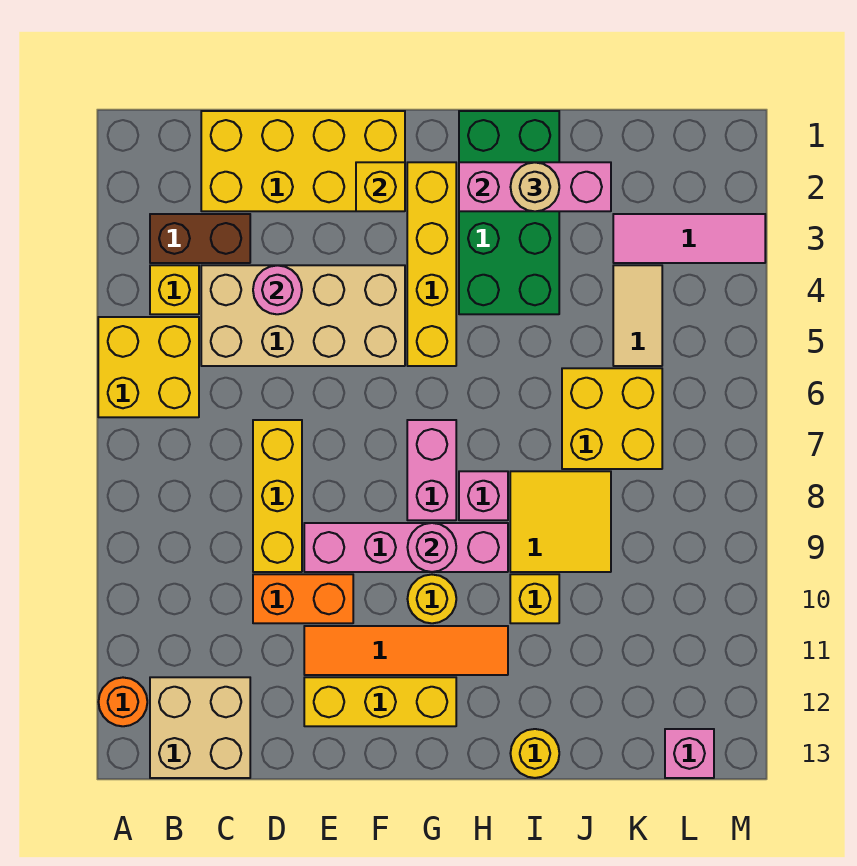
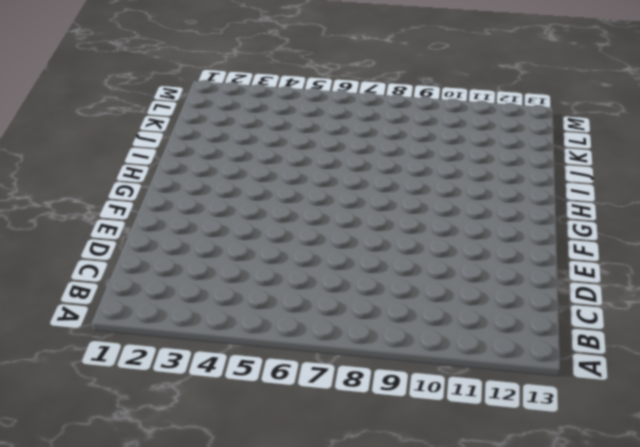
none -> yellow 2x2 brick [98,317,199,417]
none -> orange 1x1 round brick [99,678,147,726]
none -> brown 1x2 brick [150,214,250,263]

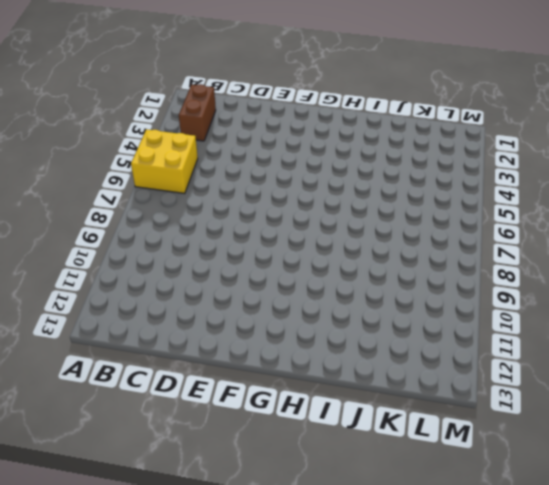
brown 1x2 brick [179,84,216,141] -> brown 1x2 brick turned to [150,214,250,263]
none -> orange 1x1 round brick [99,678,147,726]
none -> yellow 1x1 brick [150,265,199,314]
none -> tan 2x2 brick [150,677,250,778]

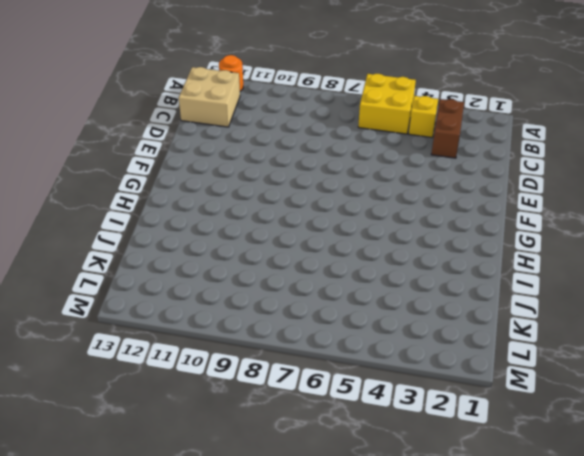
none -> yellow 2x4 brick [201,111,405,211]
none -> tan 2x4 brick [201,265,405,366]
none -> yellow 1x3 brick [253,420,302,572]

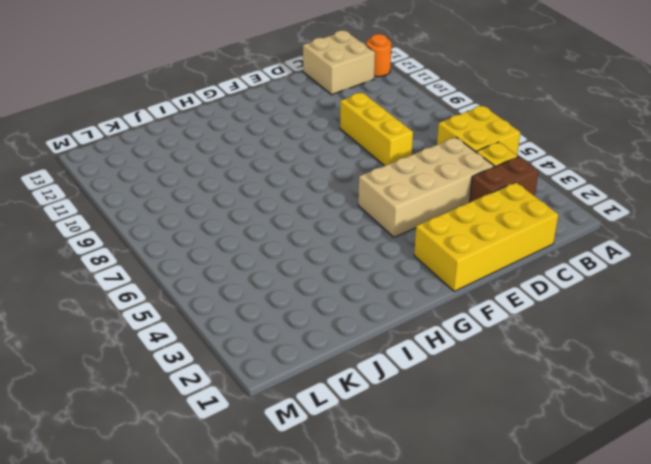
none -> orange 1x2 brick [253,574,353,623]
none -> pink 1x4 brick [304,523,508,572]
none -> orange 1x4 tile [304,626,508,675]

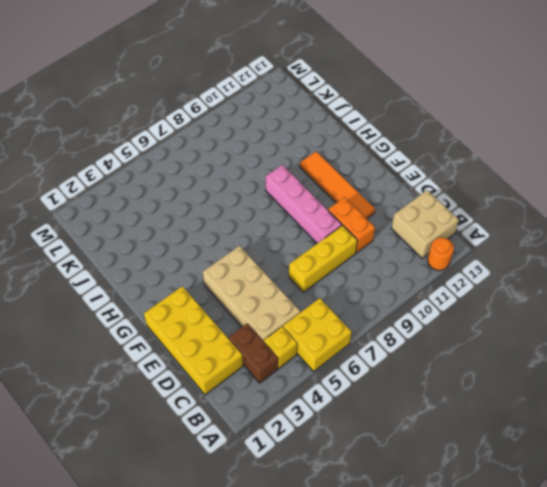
none -> yellow 1x3 brick [304,677,456,726]
none -> yellow 1x4 brick [407,162,456,366]
none -> pink 1x2 brick [407,420,456,520]

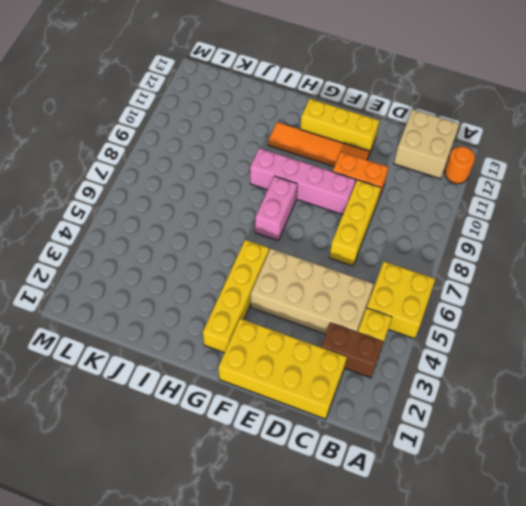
none -> yellow 1x1 round brick [408,575,456,623]
none -> green 2x4 brick [459,111,559,314]
none -> pink 1x1 brick [459,471,508,520]

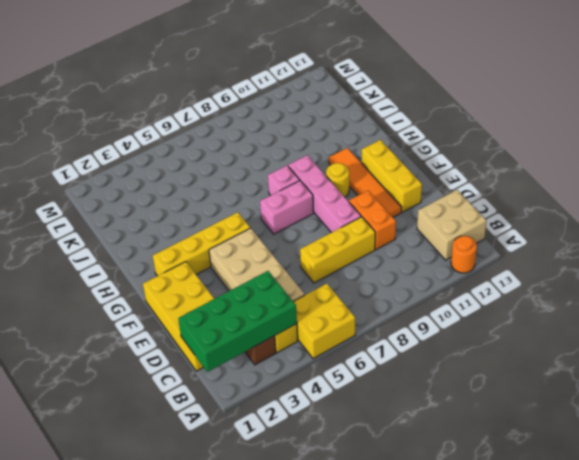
green 2x4 brick [178,271,297,372] -> green 2x4 brick moved to [459,111,559,314]
none -> yellow 2x2 tile [510,471,611,572]
none -> yellow 1x1 brick [510,574,559,623]
none -> yellow 1x1 round brick [510,729,559,778]

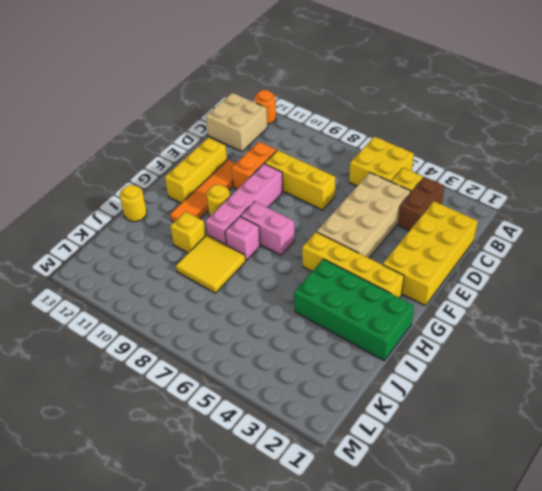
none -> yellow 2x2 brick [562,368,662,469]
none -> pink 1x3 tile [613,214,765,263]
none -> tan 1x2 tile [613,265,662,366]

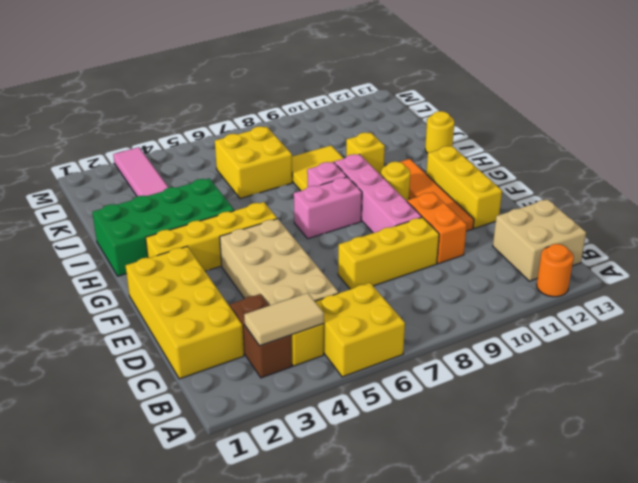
tan 1x2 tile [244,293,324,346] -> tan 1x2 tile moved to [613,265,662,366]
none -> pink 1x1 brick [665,729,714,778]
none -> pink 1x1 round brick [253,265,302,314]
none -> yellow 1x1 brick [356,162,405,211]

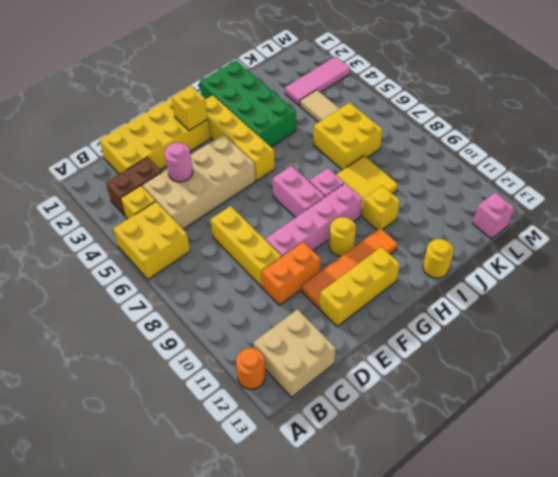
none -> pink 1x1 round brick [407,523,456,572]
none -> pink 1x3 brick [459,162,611,211]
none -> tan 1x1 round brick [511,162,559,211]

